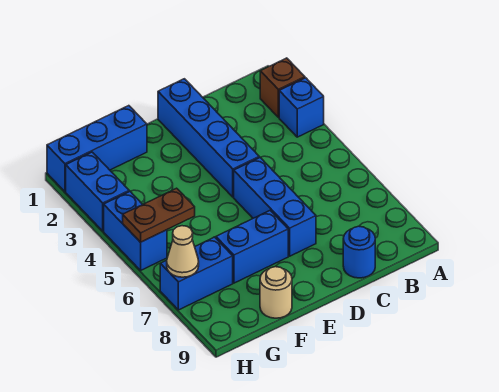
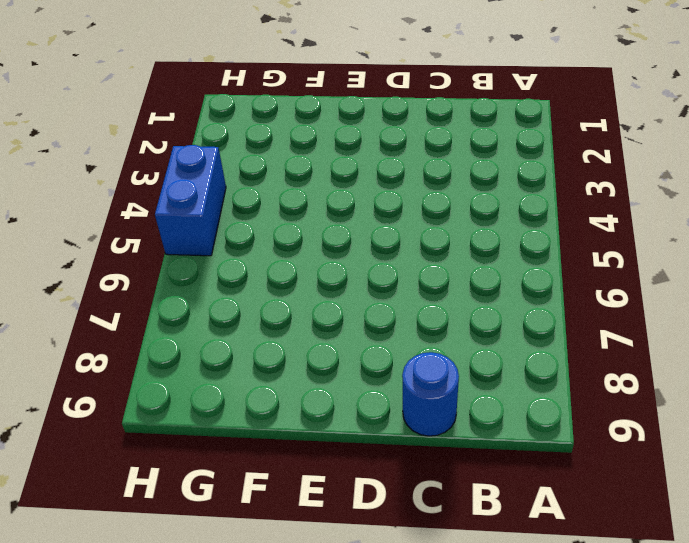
none -> brown 1x1 brick [260,58,305,117]
none -> blue 1x1 brick [279,78,324,137]
none -> blue 1x4 brick [158,79,260,197]

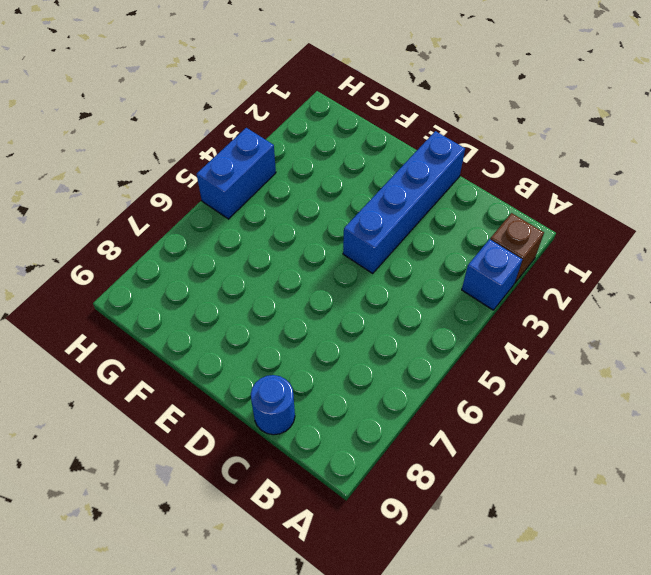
none -> blue 1x3 brick [234,158,316,256]
none -> blue 1x2 brick [216,211,288,283]
none -> blue 1x3 brick [47,106,147,192]

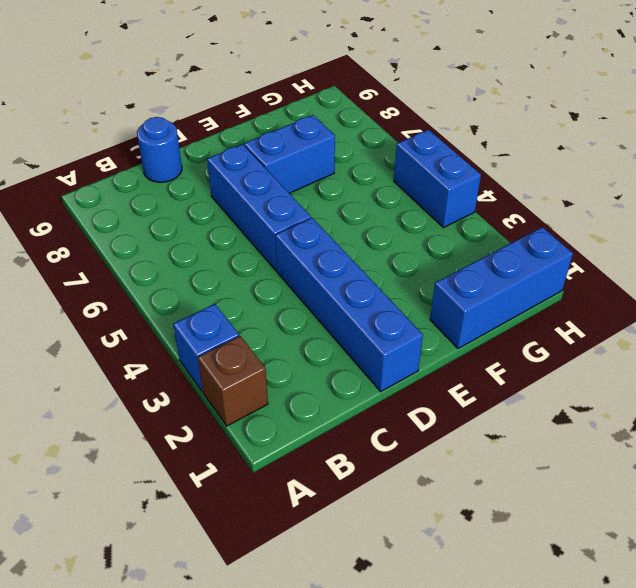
none -> tan 1x1 round brick [260,267,292,318]
none -> blue 1x2 brick [160,237,233,310]
none -> blue 1x2 brick [66,152,129,231]

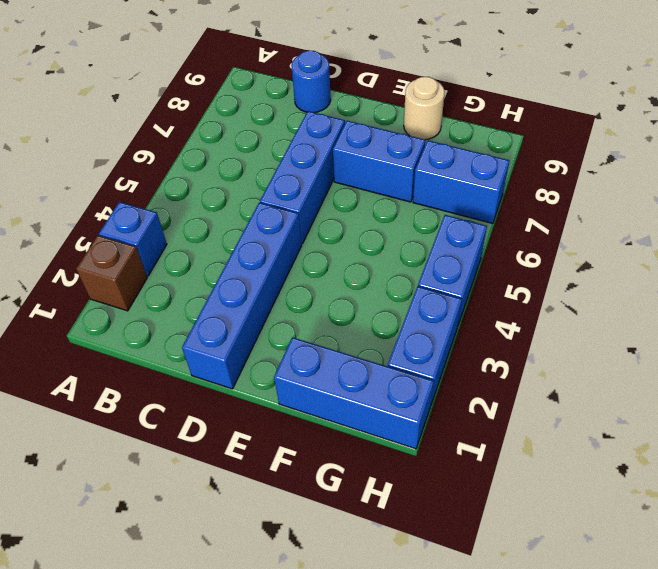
none -> brown 1x2 plate [123,188,195,242]
none -> tan 1x1 cone [167,226,199,277]

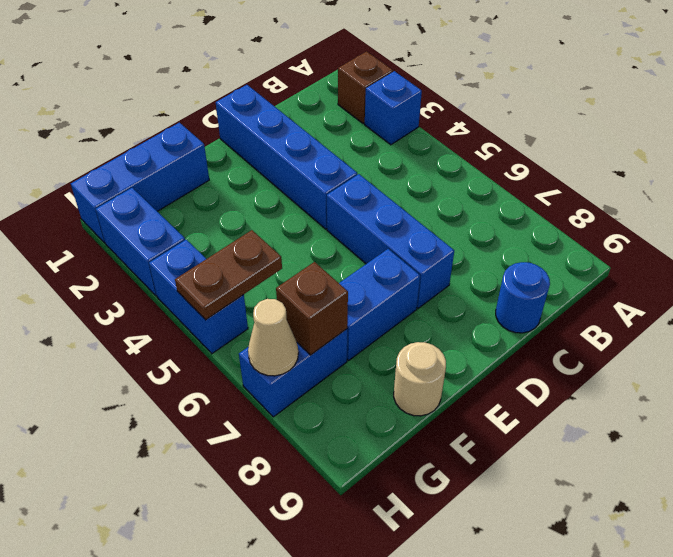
brown 1x1 brick [276,262,348,355] -> none

